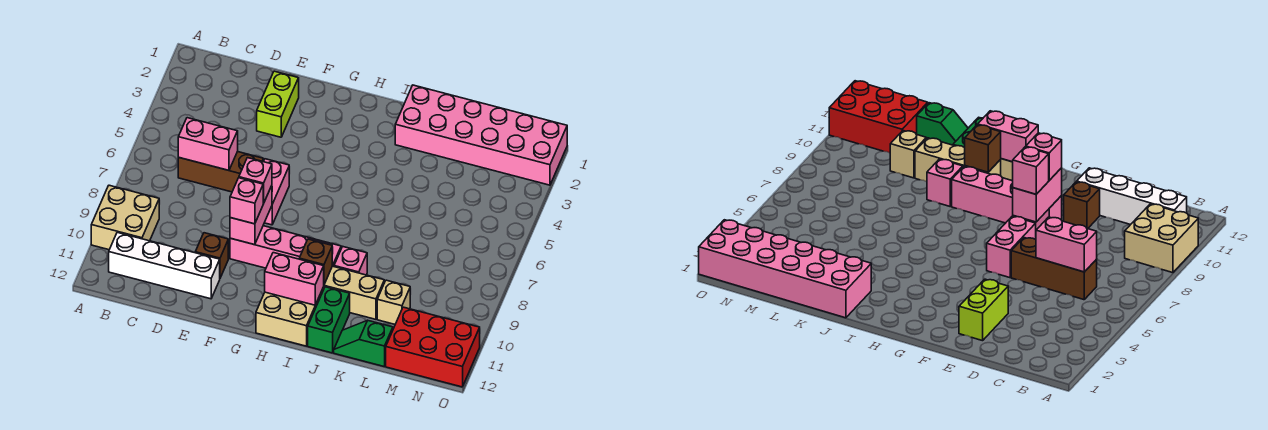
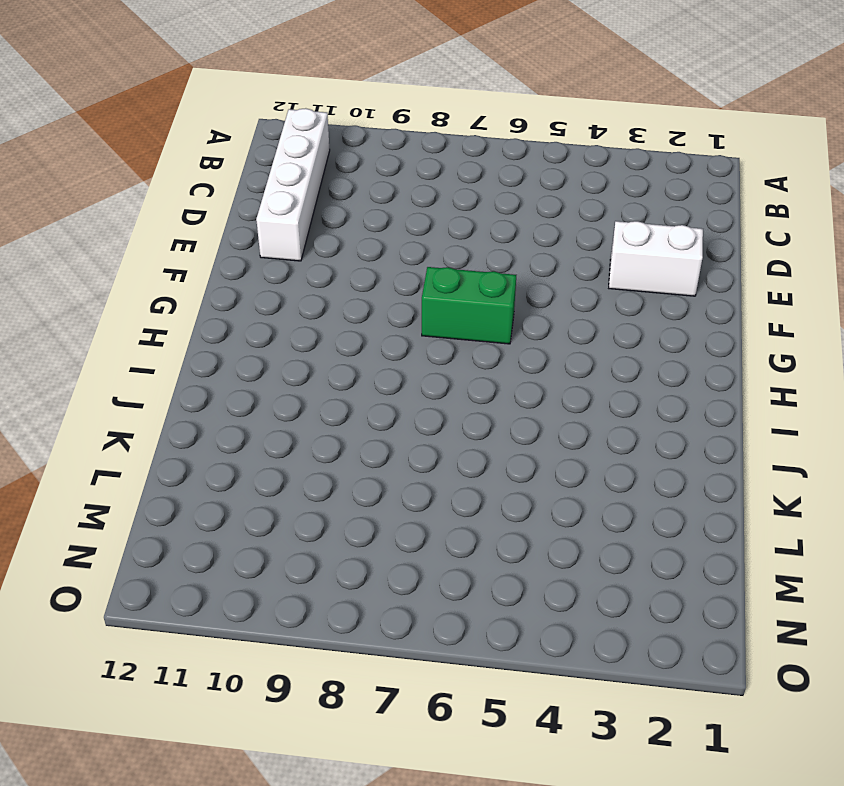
white 1x2 brick [609,221,703,296] -> lime 1x2 brick [257,71,299,137]
green 1x2 brick [422,267,516,344] -> green 1x2 brick moved to [308,287,350,353]
none -> tan 2x2 brick [91,185,159,250]
none -> brown 1x3 brick [178,152,263,192]
none -> brown 1x1 brick [195,233,228,278]

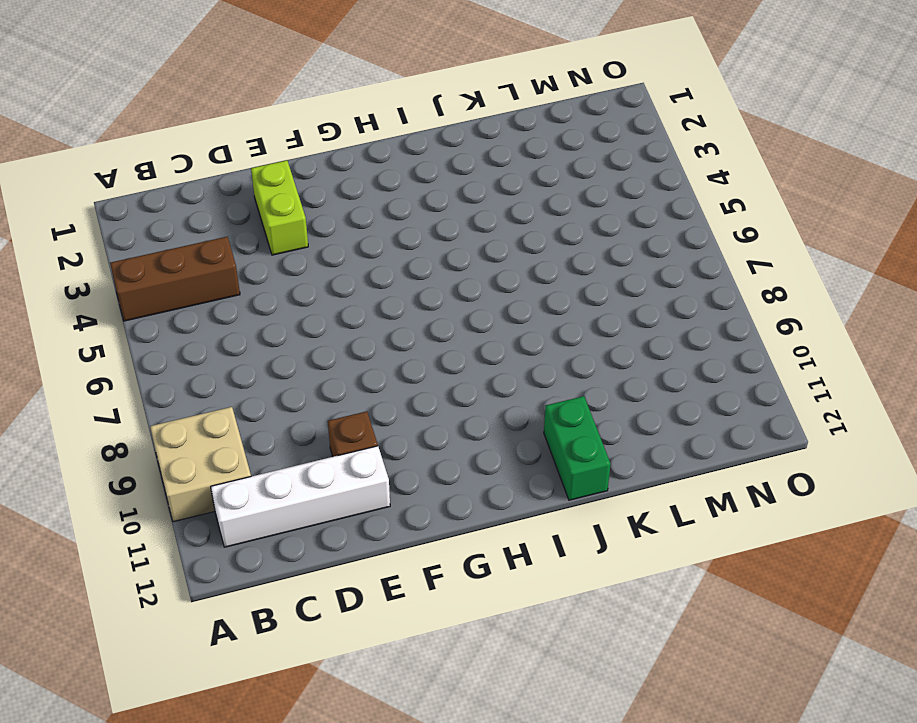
brown 1x3 brick [110,237,240,321] -> brown 1x3 brick moved to [178,152,263,192]
none -> pink 1x2 brick [263,159,289,225]
none -> pink 1x4 brick [230,226,341,268]
none -> tan 2x2 brick [256,287,324,346]

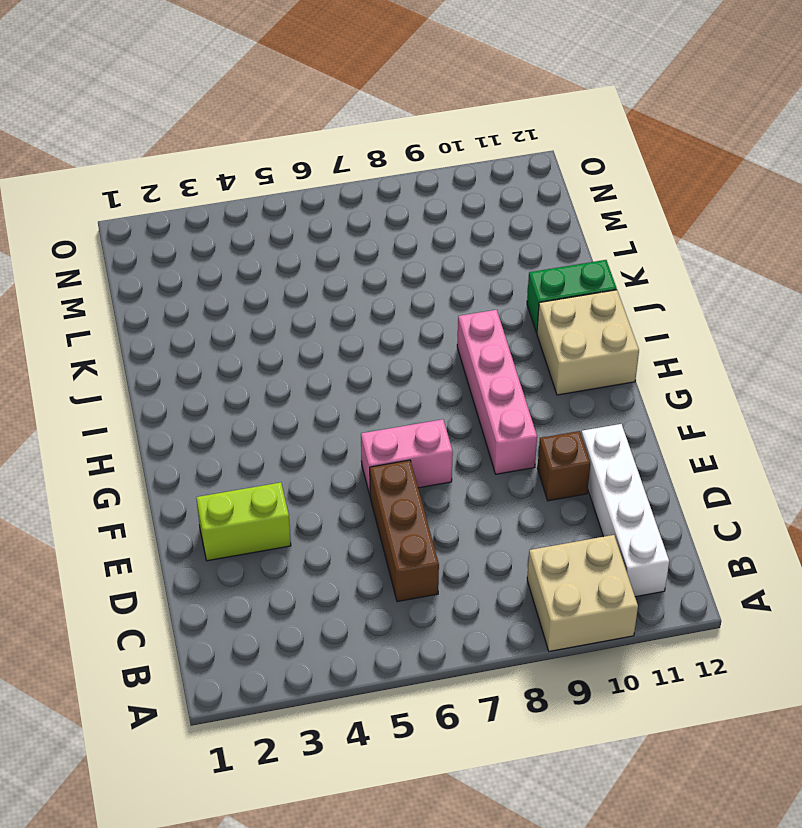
none -> tan 1x3 brick [324,266,384,319]
none -> pink 2x6 brick [395,85,567,185]
none -> pink 1x1 brick [334,247,367,275]

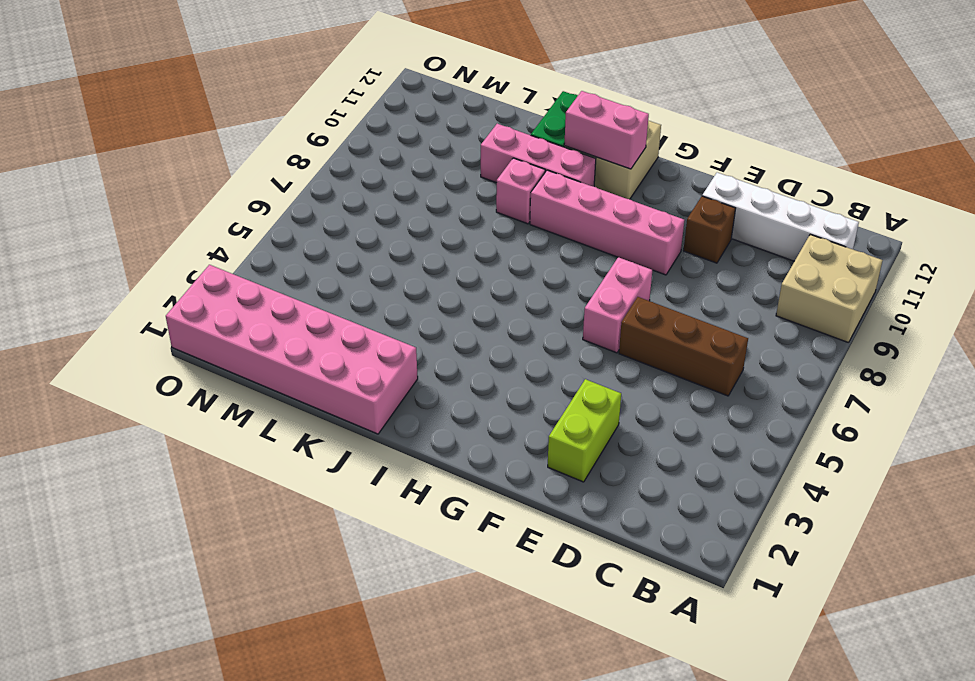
pink 1x3 brick [481,124,596,186] -> tan 1x3 brick [324,266,384,319]
none -> green 1x2 slope [334,320,393,366]
none -> tan 1x1 brick [377,280,410,324]
none -> red 2x3 brick [386,307,480,387]

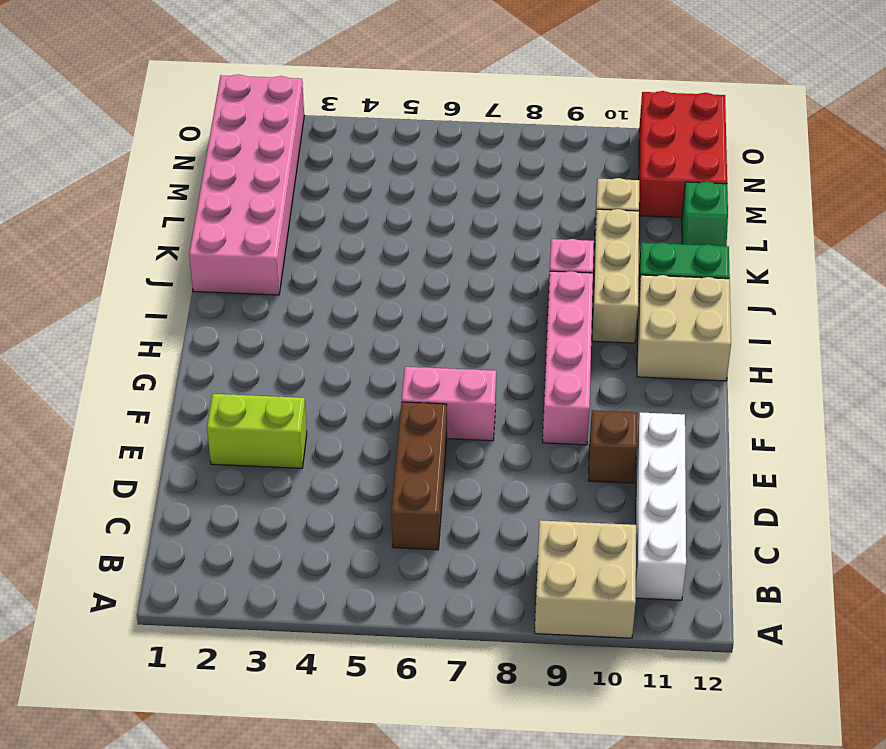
none -> pink 1x2 brick [178,118,238,170]
none -> pink 1x2 brick [230,186,272,245]
none -> pink 1x2 brick [265,253,324,305]

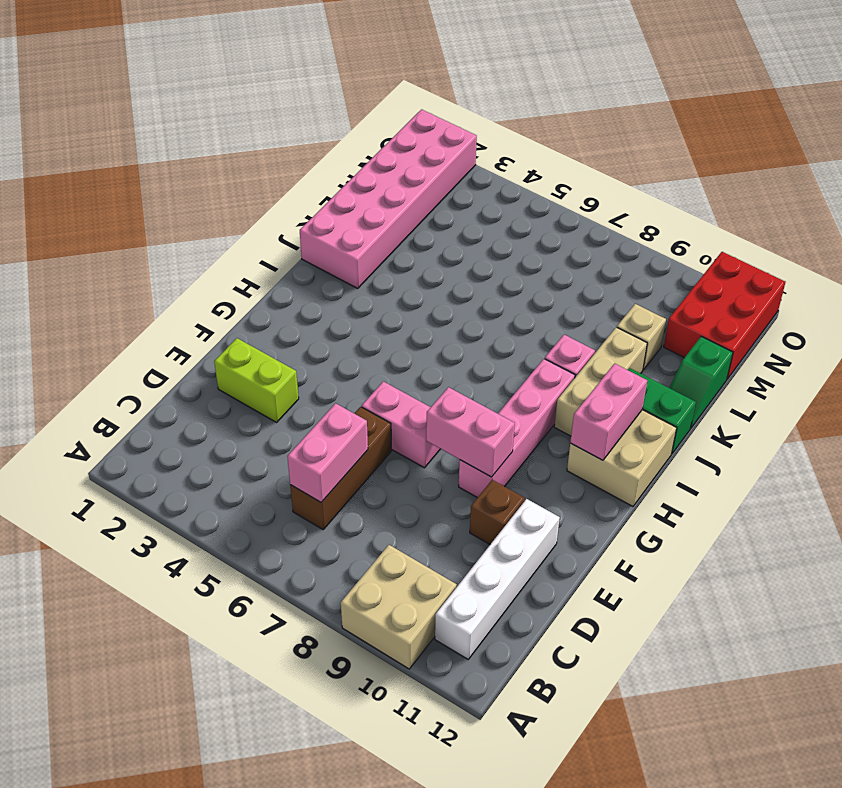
none -> brown 1x1 brick [299,239,332,284]
none -> pink 1x1 brick [239,158,272,203]
none -> pink 1x1 brick [230,178,264,224]

